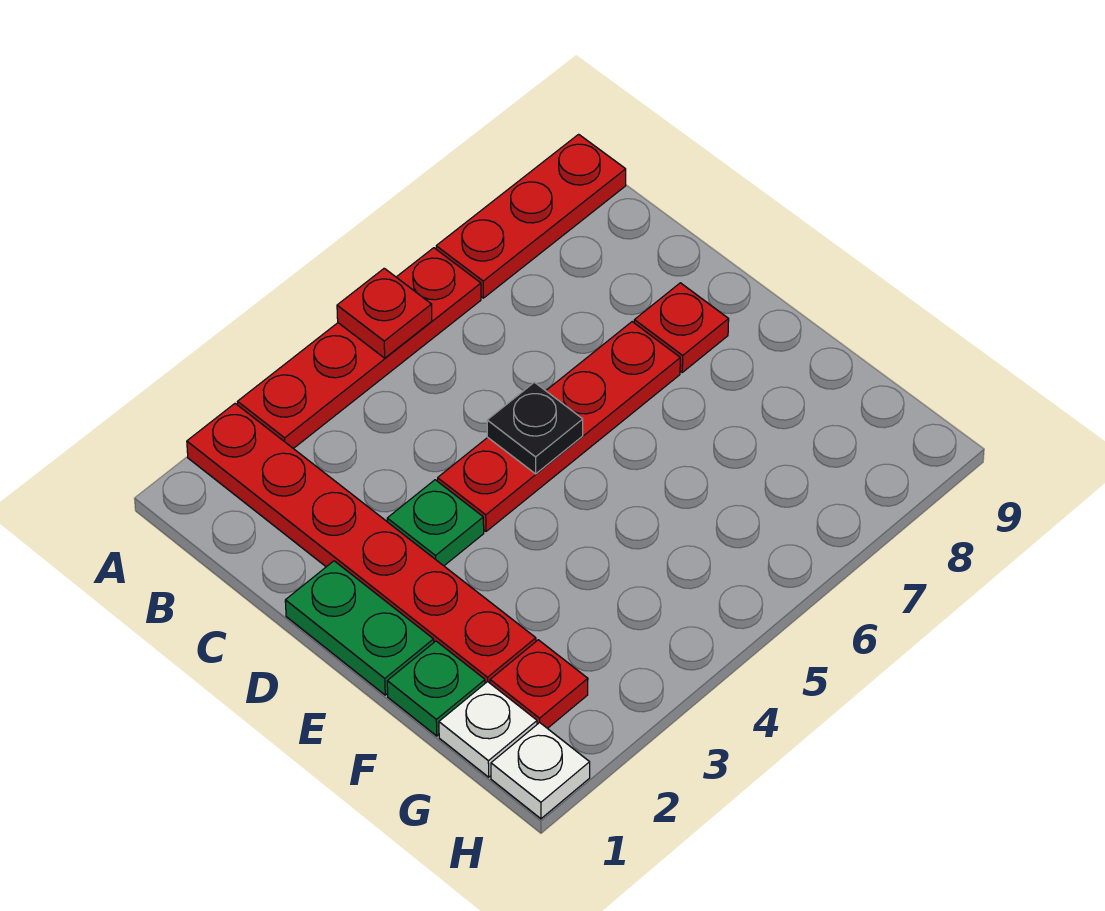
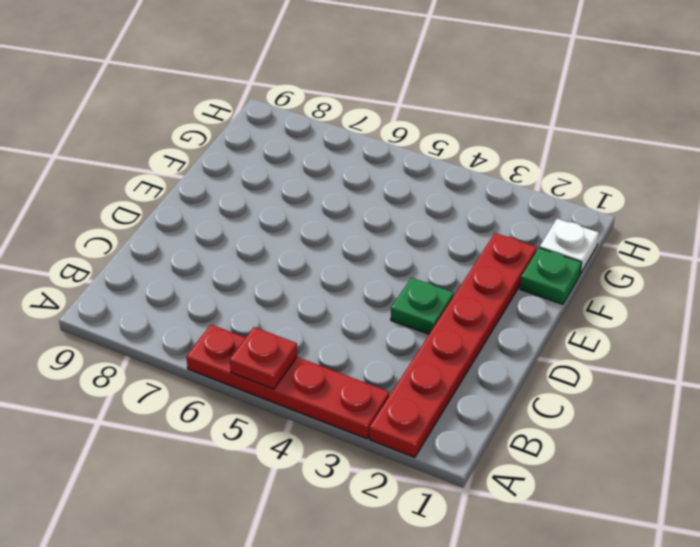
none -> red 1x3 plate [436,134,626,298]
none -> green 1x2 plate [285,561,434,695]
none -> red 1x4 plate [438,322,680,531]

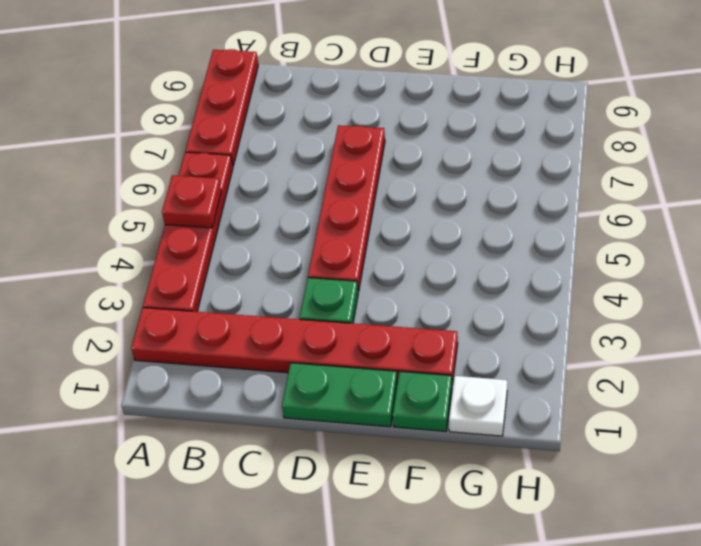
none -> red 1x1 plate [634,283,729,372]
none -> red 1x1 plate [490,640,588,729]
none -> white 1x1 plate [491,723,590,819]

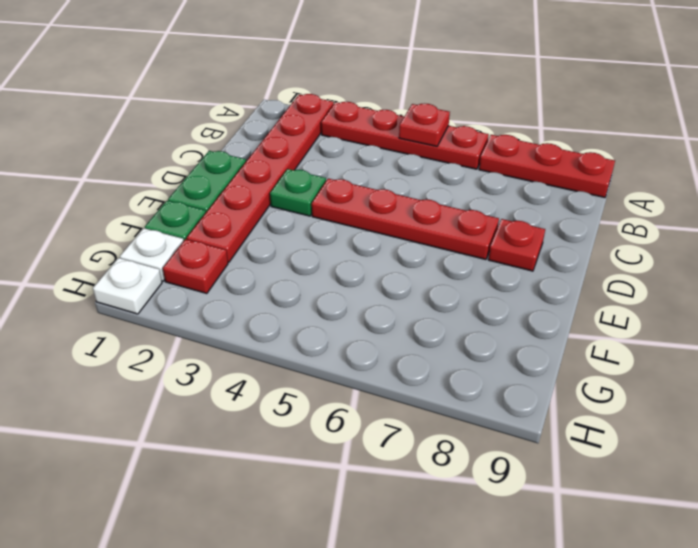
none -> black 1x1 plate [487,382,583,474]

